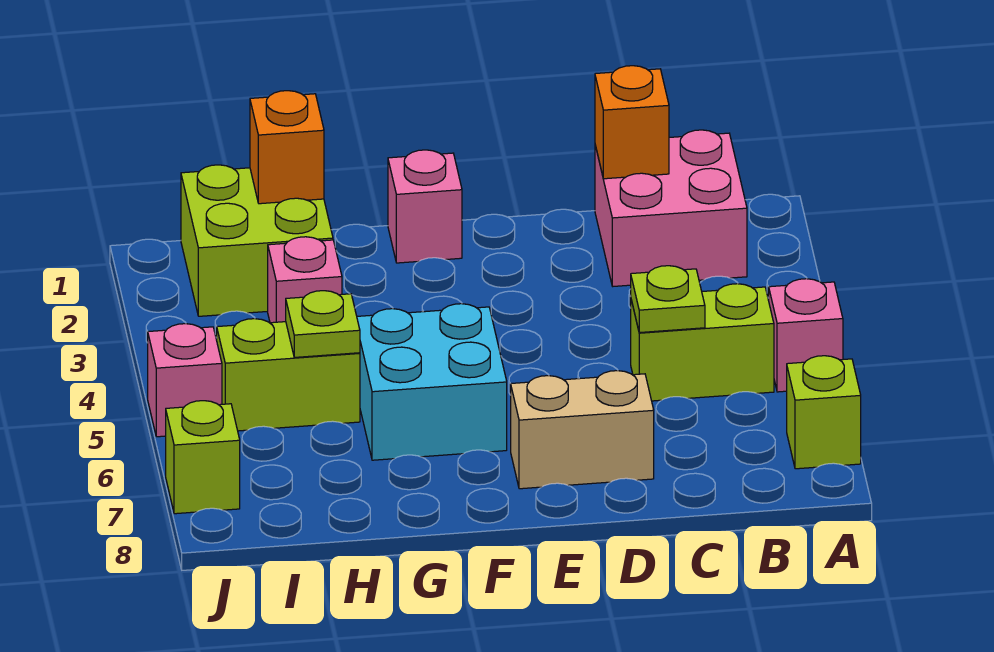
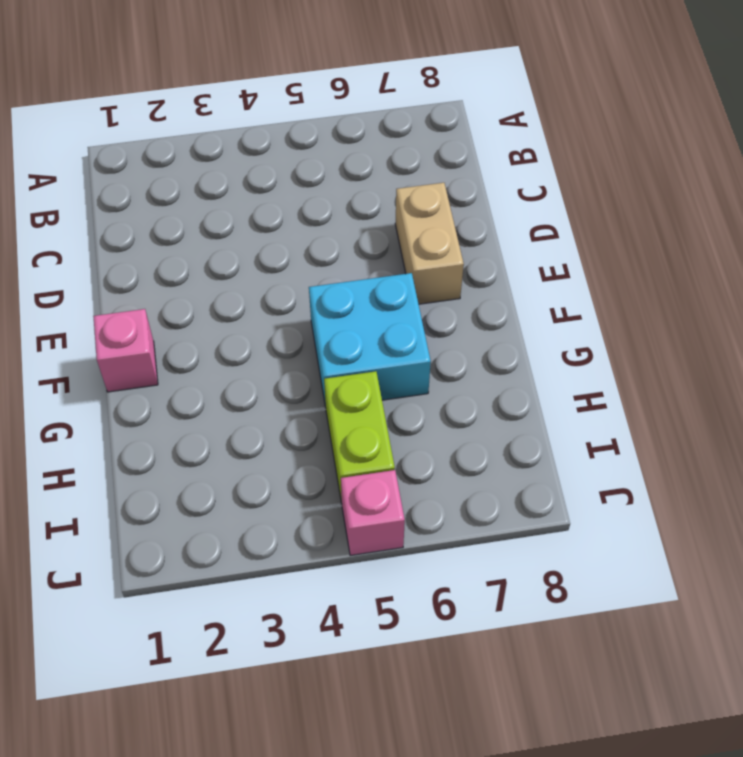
none -> pink 1x1 brick [769,279,843,392]
none -> lime 1x1 brick [787,356,861,469]
none -> pink 2x2 brick [595,130,747,286]

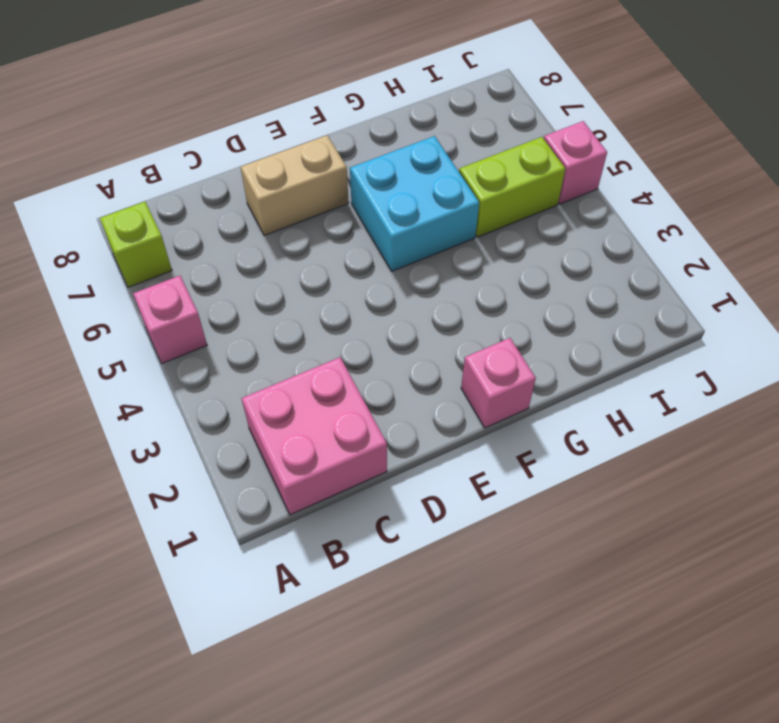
none -> lime 1x2 brick [631,284,774,401]
none -> lime 2x2 brick [181,165,333,316]
none -> pink 1x1 brick [268,237,342,323]

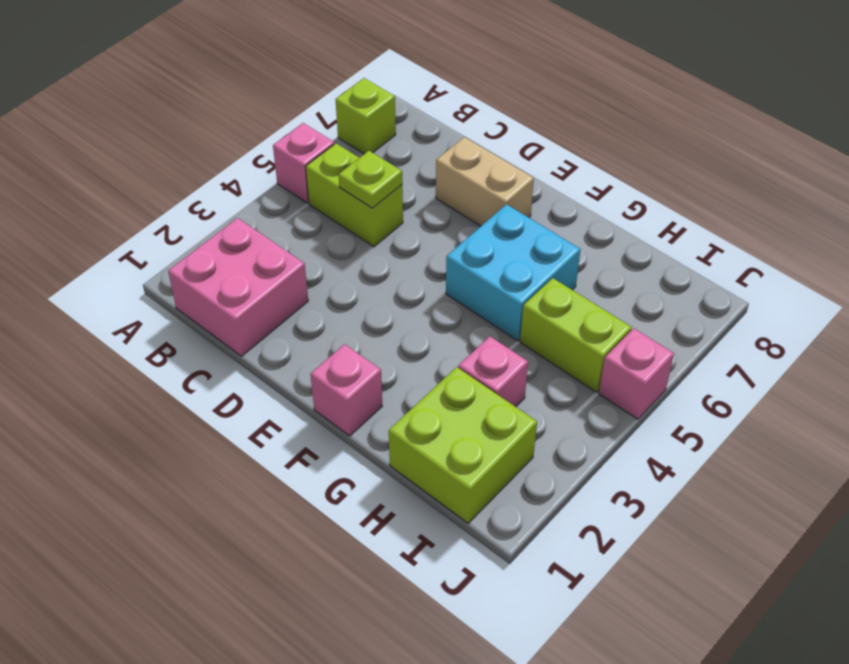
none -> lime 1x1 brick [166,401,240,514]
none -> orange 1x1 brick [595,66,669,179]
none -> orange 1x1 brick [250,91,324,204]

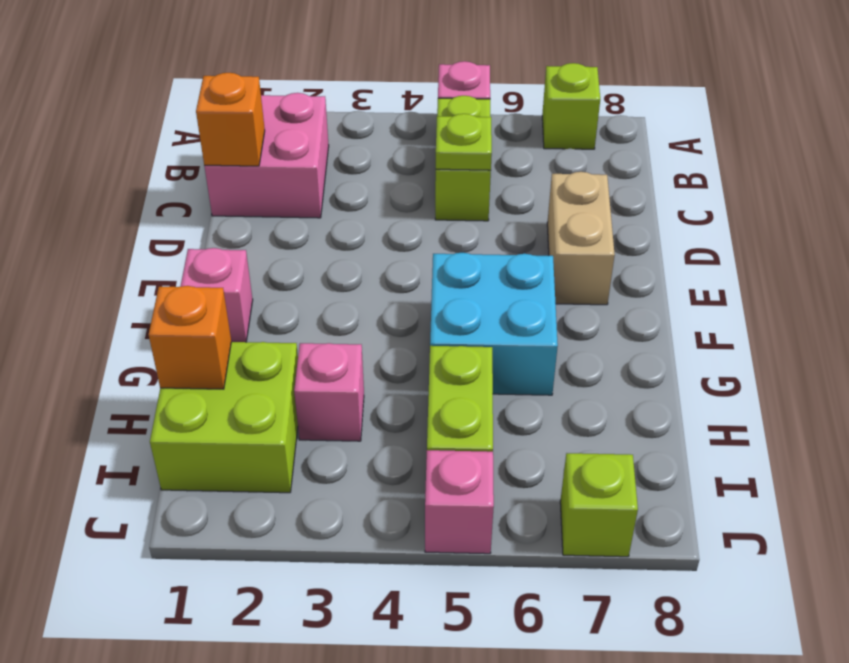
none -> lime 1x1 plate [286,291,360,357]

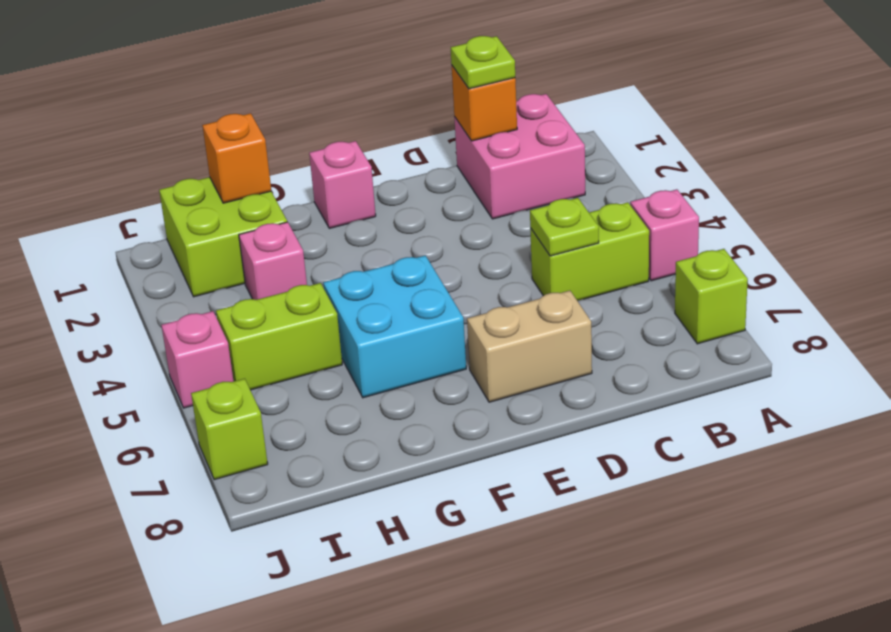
lime 1x1 plate [451,36,515,89] -> lime 1x1 plate moved to [286,291,360,357]

